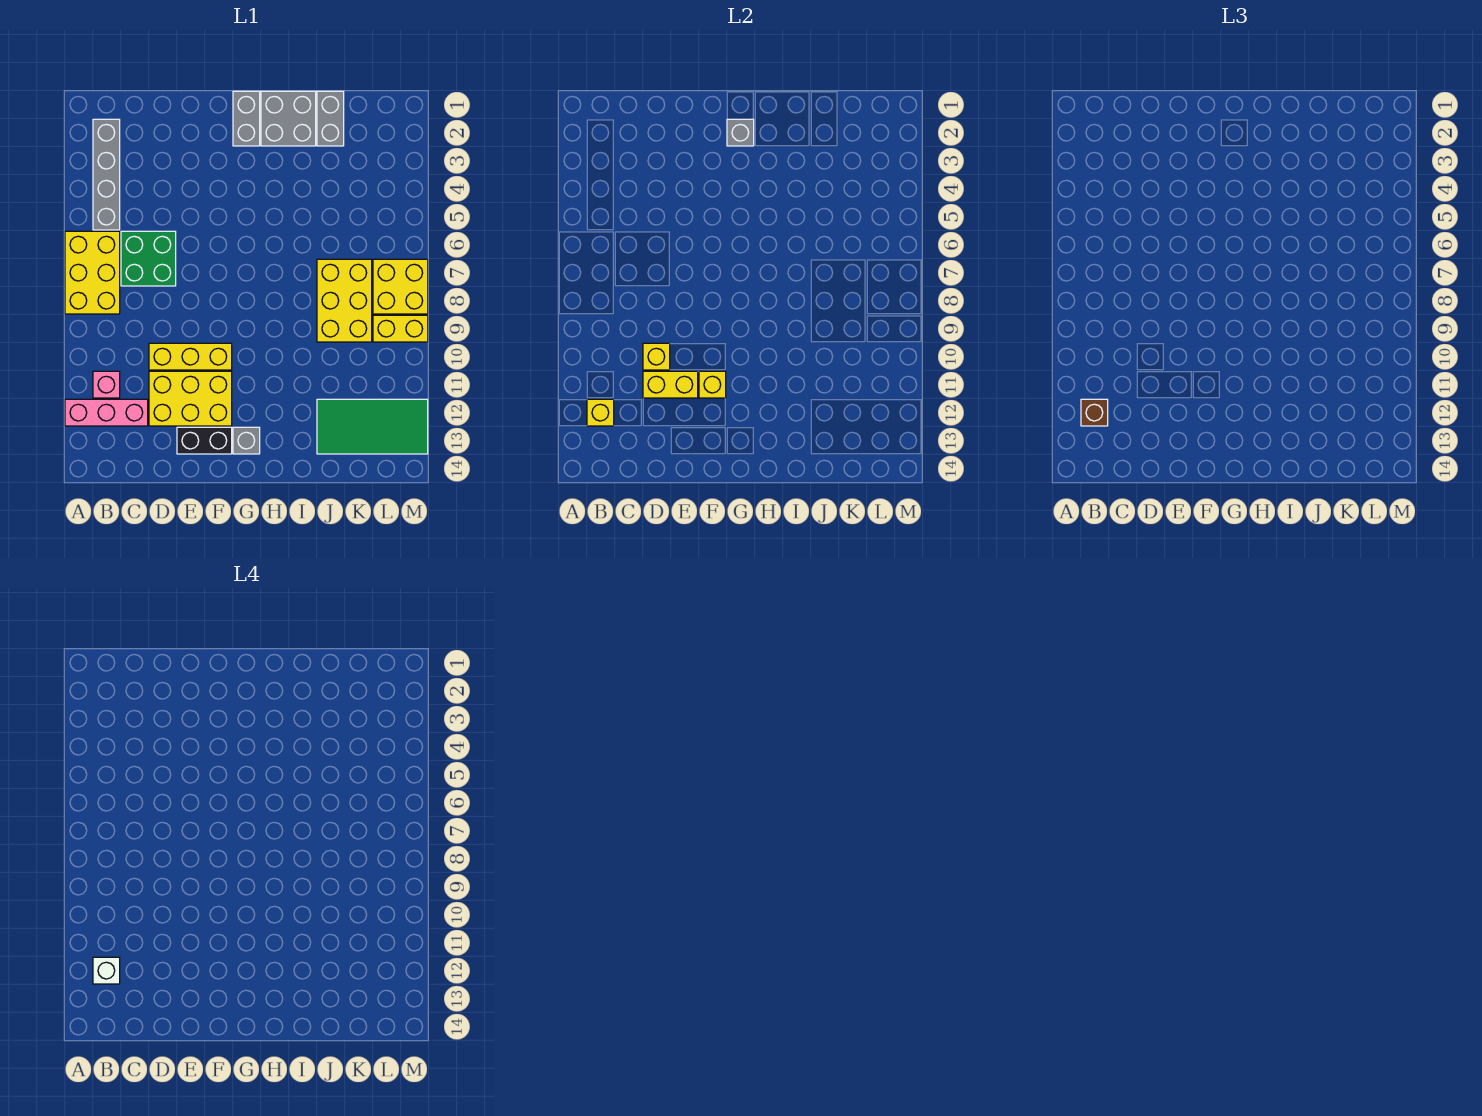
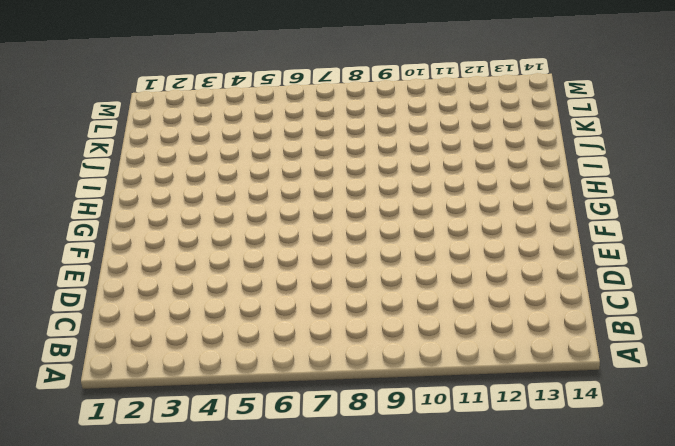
none -> yellow 2x3 brick [65,231,120,314]
none -> pink 1x3 brick [65,399,148,426]
none -> grey 1x4 brick [93,119,120,230]

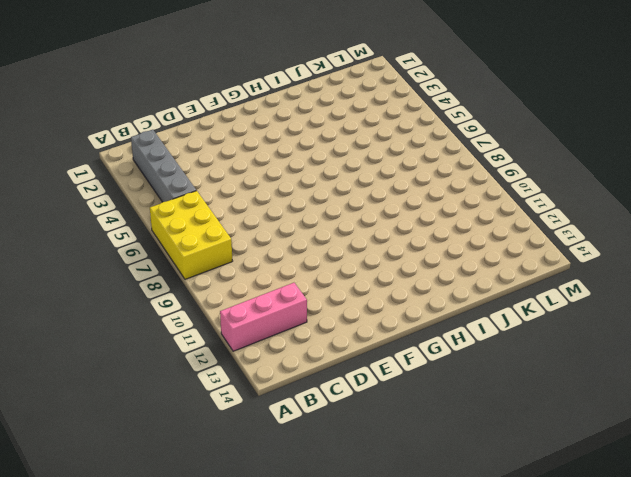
none -> pink 1x1 brick [93,371,120,398]
none -> green 2x2 brick [121,231,176,286]
none -> yellow 1x3 brick [149,343,232,370]

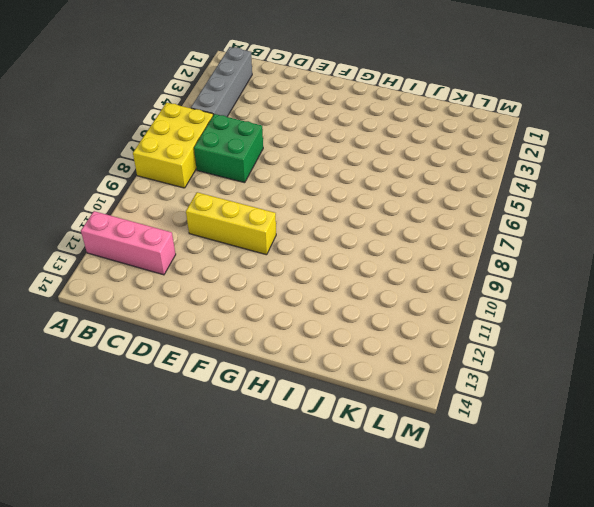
none -> pink 1x1 brick [93,371,120,398]
none -> yellow 2x3 brick [149,371,232,426]
none -> black 1x2 brick [177,427,232,454]

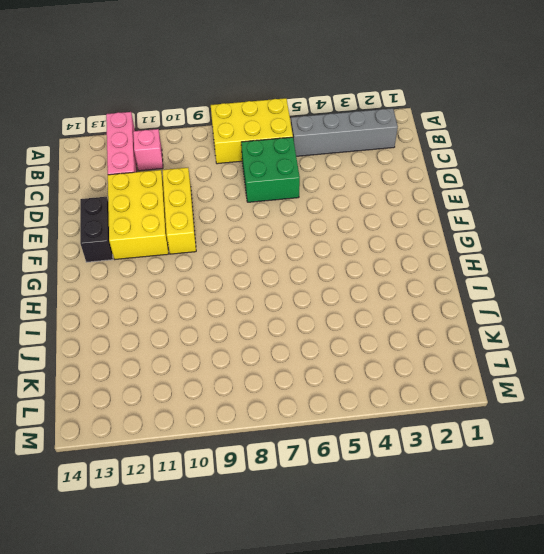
none -> grey 1x2 brick [233,91,260,146]
none -> grey 1x1 brick [233,427,260,454]
none -> grey 2x2 brick [261,91,316,146]

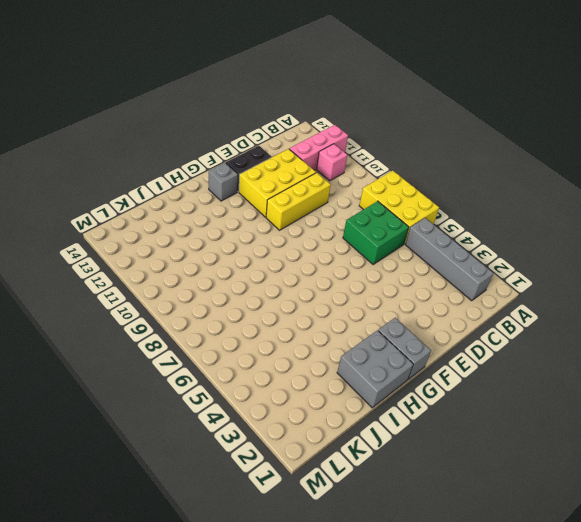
none -> grey 1x2 brick [317,91,344,146]
none -> yellow 2x3 brick [317,259,372,342]
none -> green 2x4 tile [317,399,428,454]

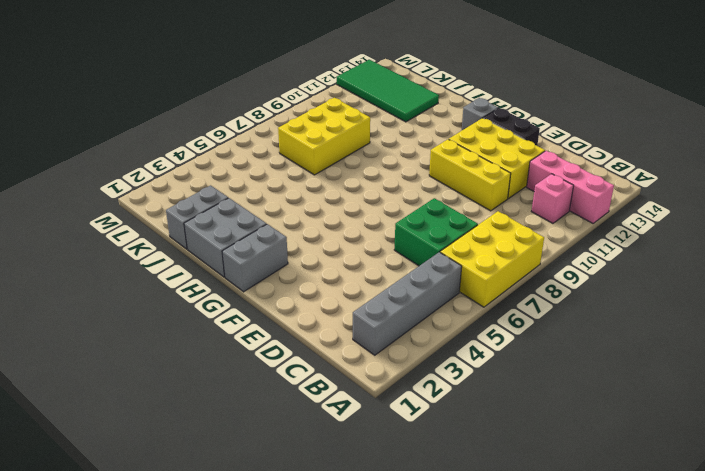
none -> yellow 2x2 brick [373,259,428,314]
none -> yellow 1x2 brick [373,315,428,342]
none -> yellow 1x1 brick [587,399,614,426]

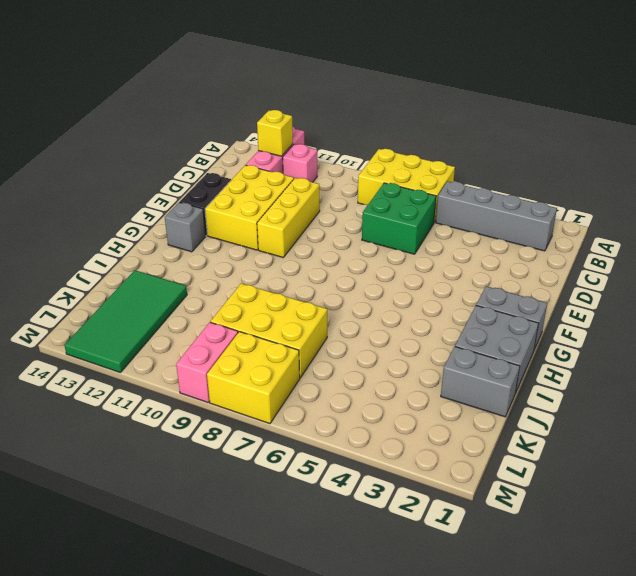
pink 1x2 brick [176,322,238,402] -> yellow 1x2 brick [373,315,428,342]
none -> yellow 1x1 brick [643,343,670,370]
none -> yellow 1x2 brick [643,371,698,398]
none -> yellow 1x1 brick [699,371,726,398]

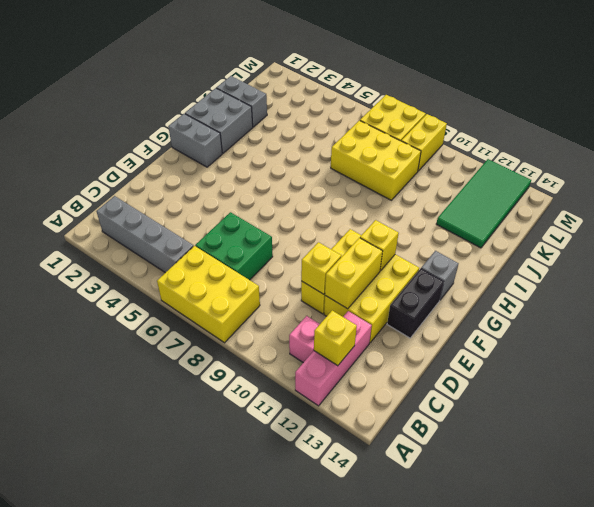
none -> grey 1x1 brick [727,119,754,146]
none -> brown 1x1 brick [1081,399,1108,426]
none -> white 1x1 brick [93,957,120,984]

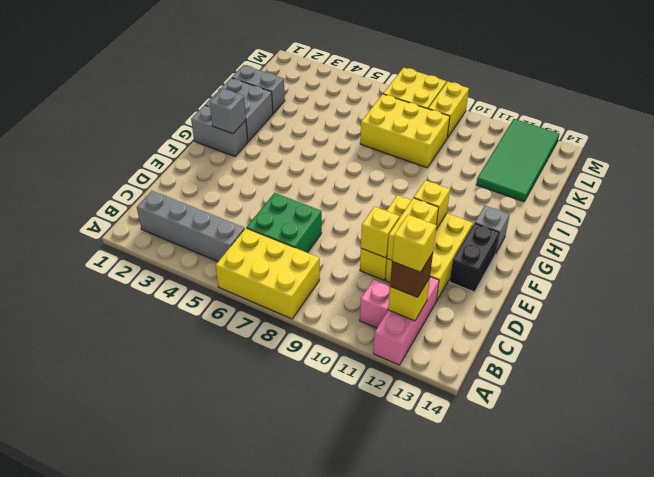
yellow 1x1 brick [392,215,436,272] -> white 1x1 brick [93,957,120,984]

